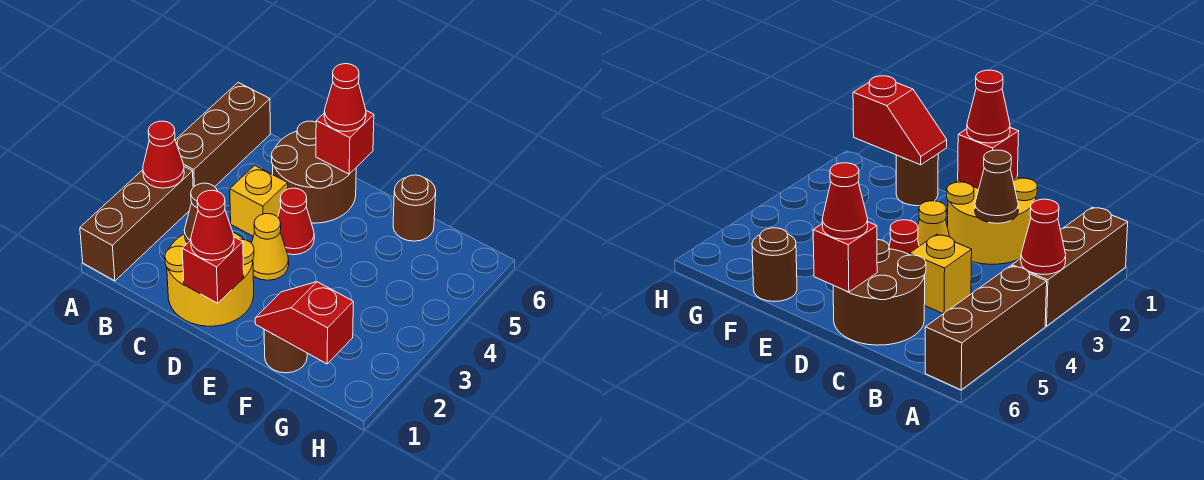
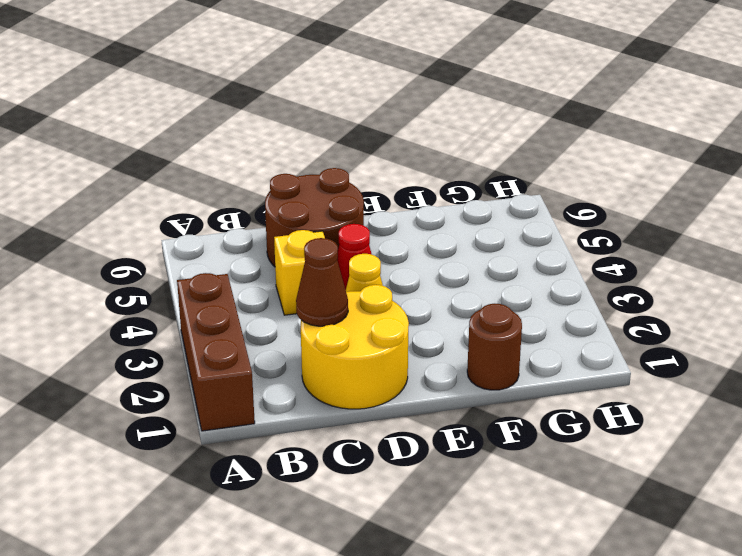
none -> brown 1x3 brick [175,82,270,187]
none -> brown 1x1 round brick [393,175,436,241]
none -> red 1x1 cone [143,121,184,188]

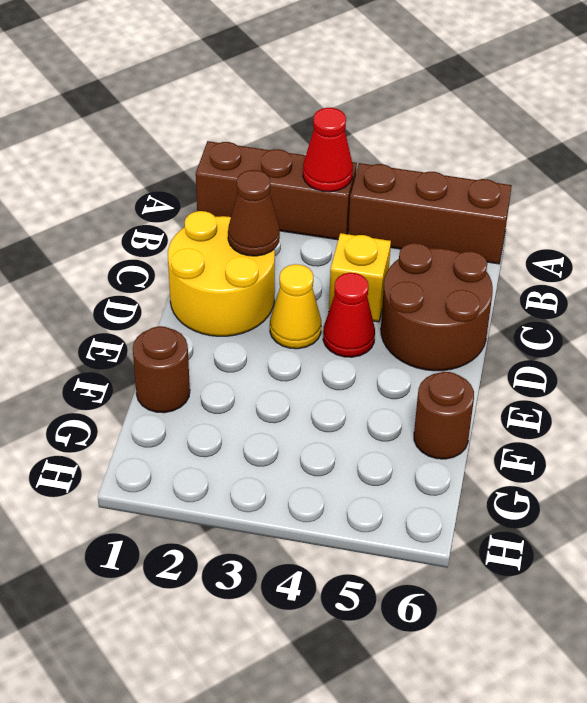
none -> red 1x1 brick [182,237,244,303]
none -> red 1x1 brick [316,111,374,174]
none -> red 1x2 slope [255,282,353,364]

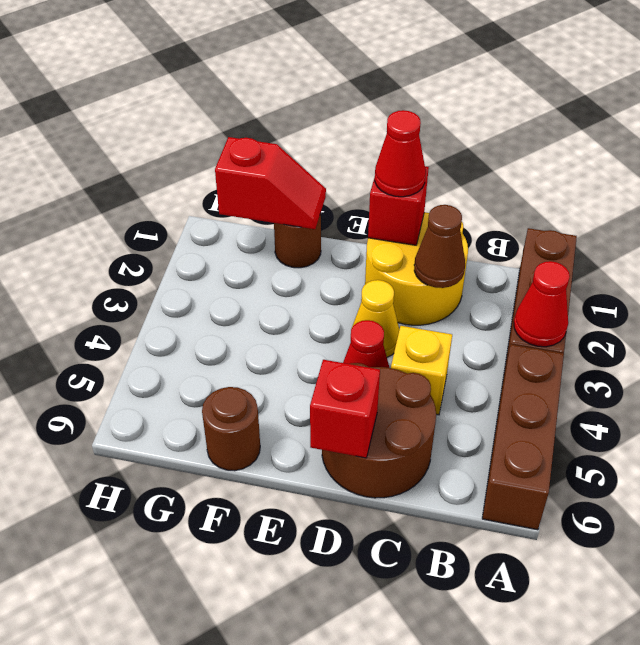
none -> red 1x1 cone [324,64,366,132]

